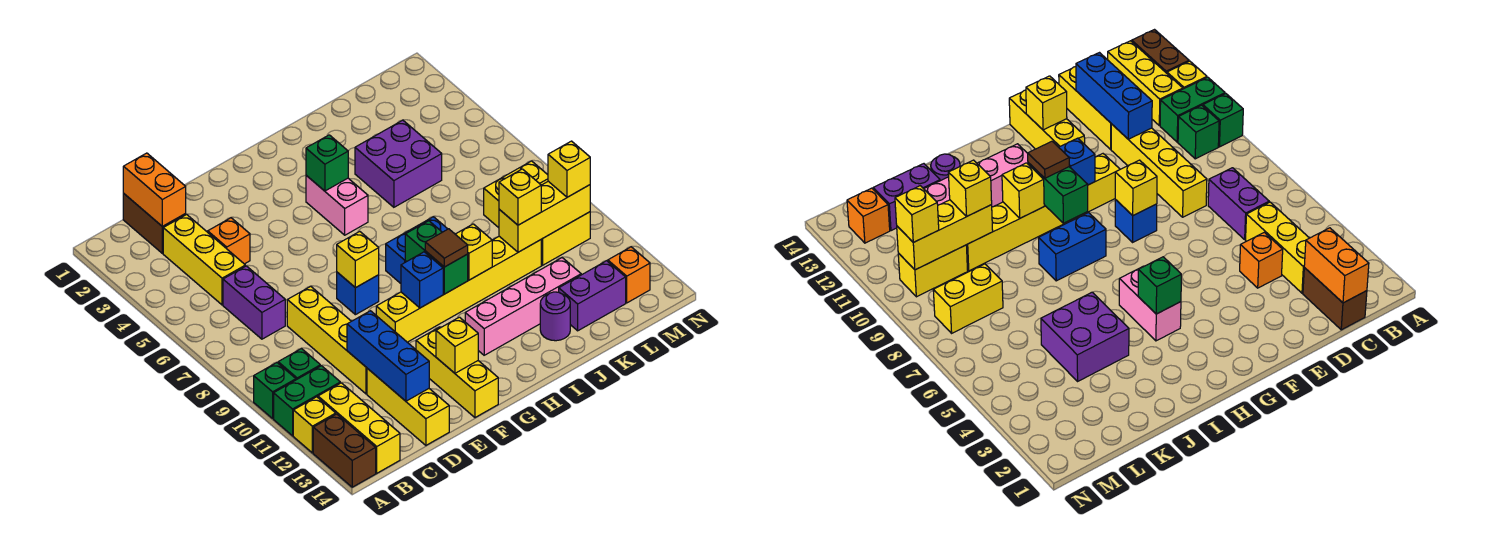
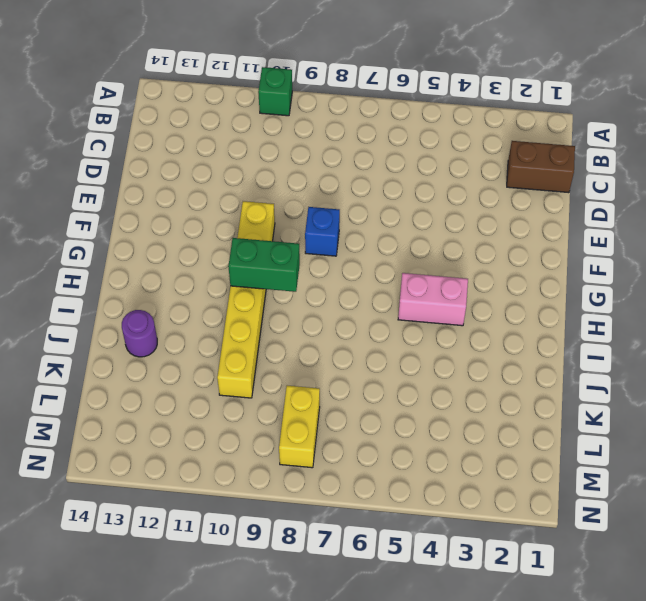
none -> green 1x2 brick [274,366,340,436]
none -> yellow 1x1 brick [293,397,336,453]
none -> brown 1x2 brick [313,414,376,487]
none -> green 1x1 brick [278,348,320,380]

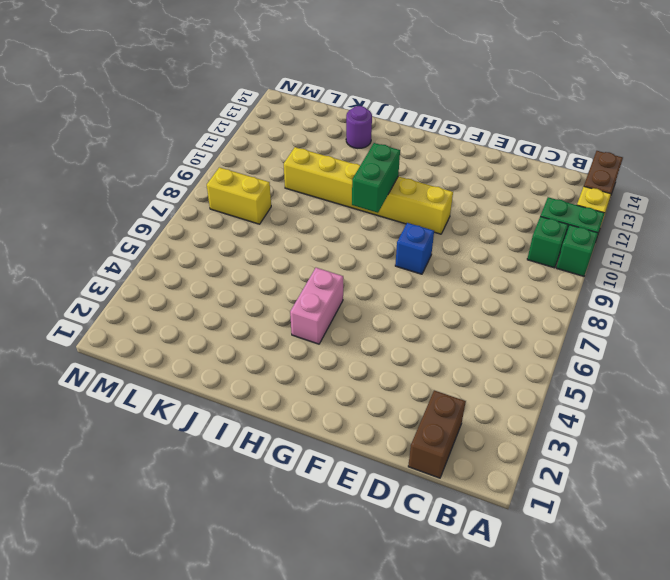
none -> yellow 1x3 brick [318,383,400,473]
none -> yellow 1x3 brick [163,214,245,305]
none -> purple 1x2 brick [223,266,285,339]
none -> orange 1x1 brick [208,218,250,264]

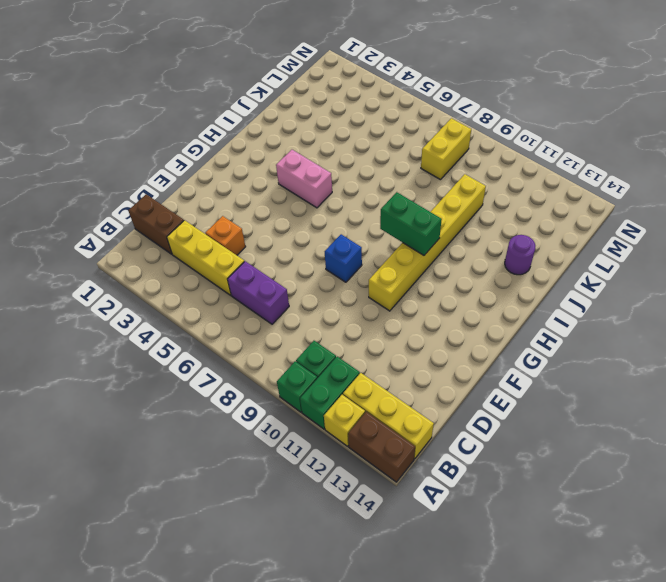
none -> yellow 1x4 brick [287,286,367,394]
none -> yellow 1x3 brick [367,368,449,445]
none -> yellow 1x3 brick [416,327,498,418]
none -> blue 1x2 brick [386,217,447,283]

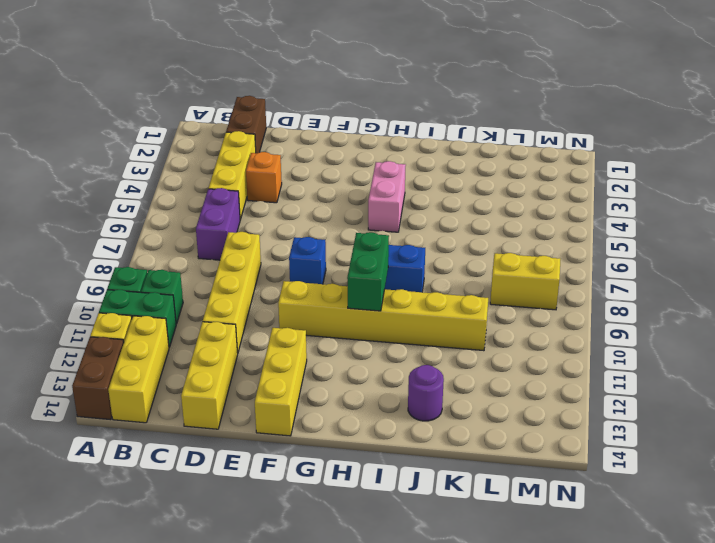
none -> pink 1x4 brick [465,258,581,355]
none -> purple 2x2 brick [355,120,442,207]
none -> purple 1x2 brick [559,261,626,331]
none -> yellow 1x2 brick [541,212,590,265]

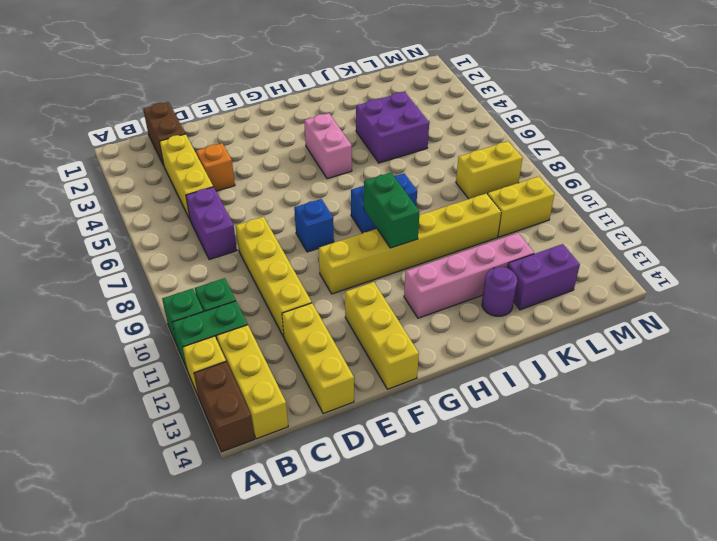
none -> orange 1x1 brick [608,247,650,303]
none -> orange 1x2 brick [123,153,186,226]
none -> blue 1x3 brick [347,311,429,401]
none -> yellow 1x1 brick [337,232,379,288]

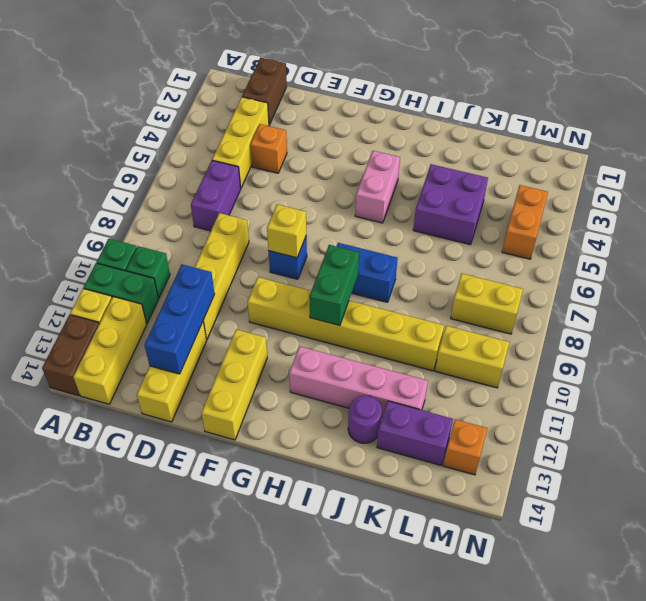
orange 1x2 brick [502,185,548,259] -> orange 1x2 brick moved to [123,153,186,226]
none -> yellow 1x1 brick [436,317,478,373]
none -> blue 1x1 brick [401,252,443,308]
none -> green 1x1 brick [306,135,348,191]
none -> yellow 1x1 brick [455,224,492,280]

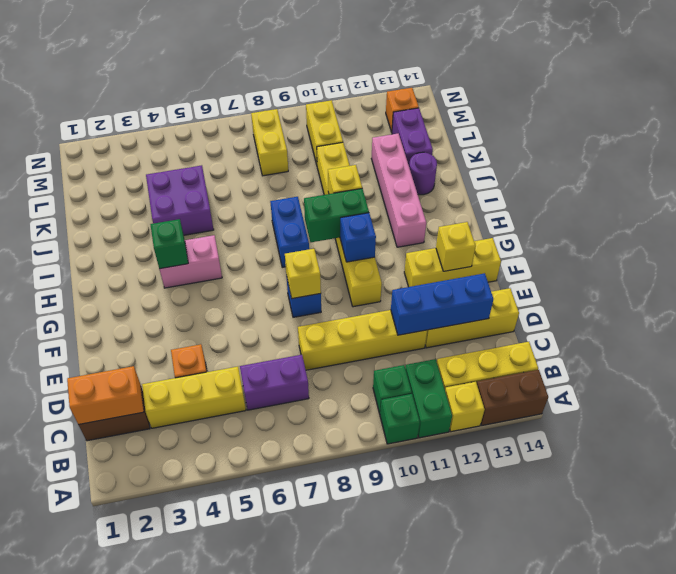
none -> yellow 1x3 brick [499,181,590,252]
none -> brown 1x1 tile [425,229,468,267]
none -> yellow 1x1 brick [499,169,541,225]
none -> yellow 1x1 brick [548,141,590,197]

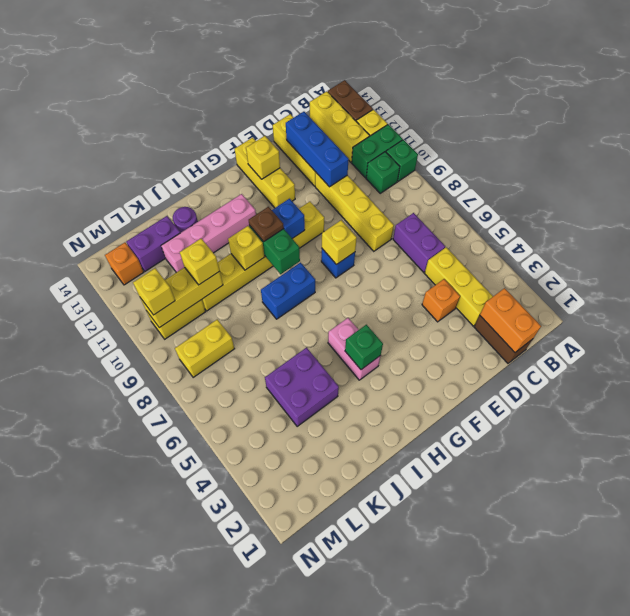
brown 1x1 plate [249,207,284,242] -> brown 1x1 tile [425,229,468,267]

